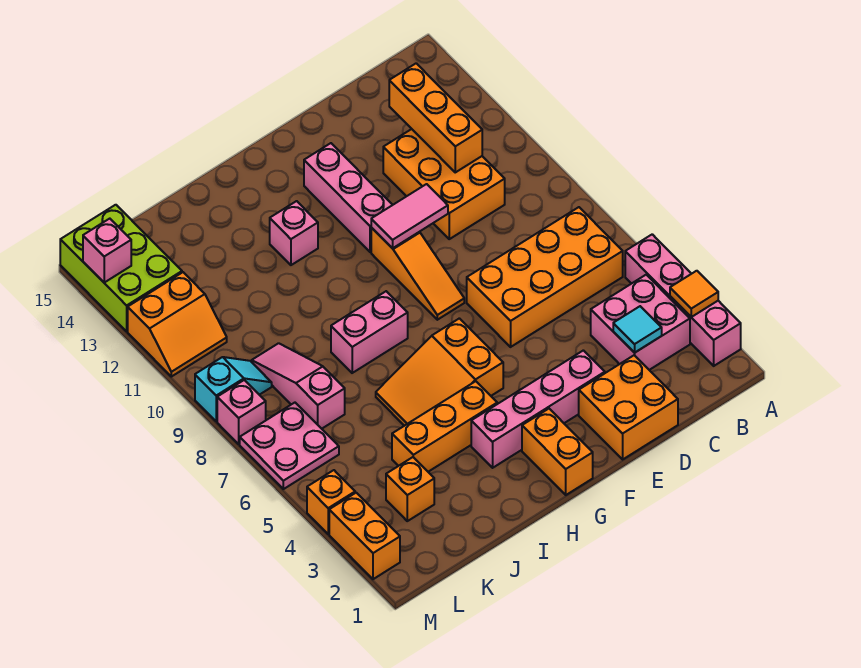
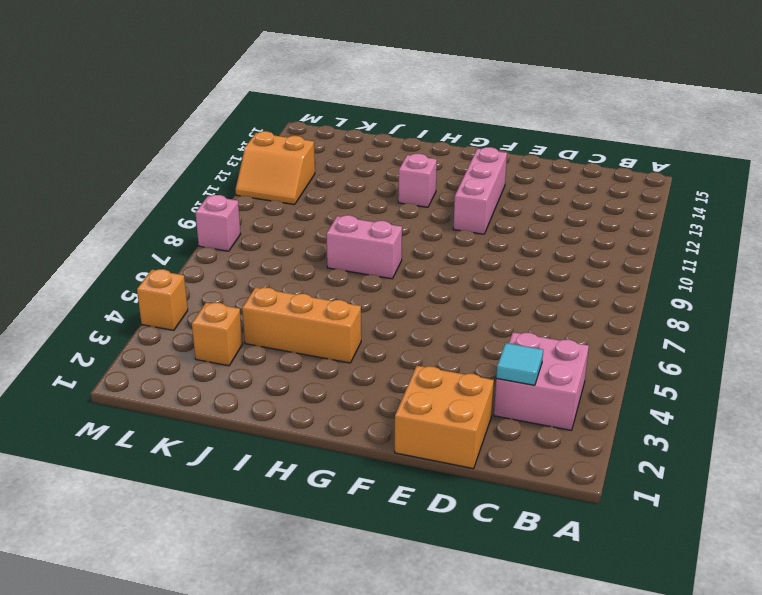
none -> pink 1x4 brick [625,234,741,366]
none -> orange 2x4 brick [467,207,623,347]
none -> orange 2x3 brick [383,129,505,239]

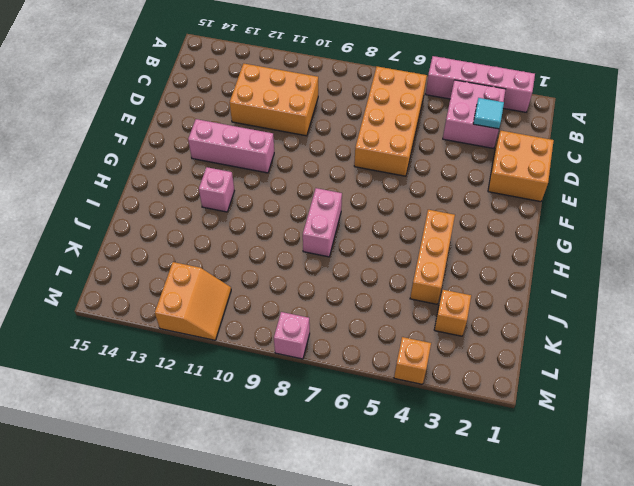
none -> pink 1x4 brick [471,350,605,468]
none -> orange 1x3 slope [371,228,464,320]
none -> orange 1x2 brick [522,409,593,495]

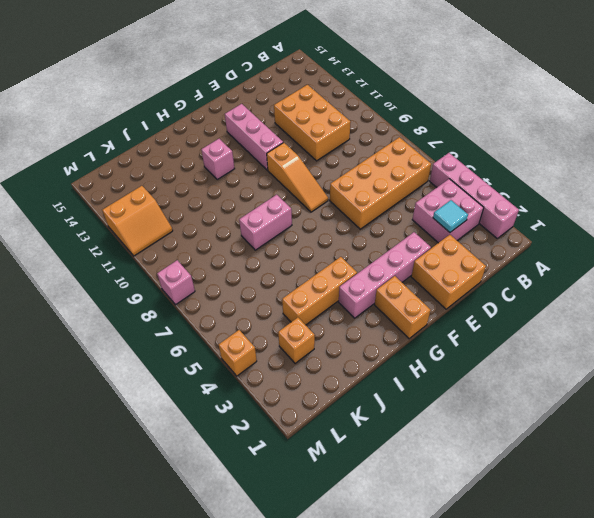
none -> orange 2x3 slope [376,318,503,426]
none -> pink 1x3 slope [252,343,345,429]
none -> pink 2x2 plate [240,403,339,489]

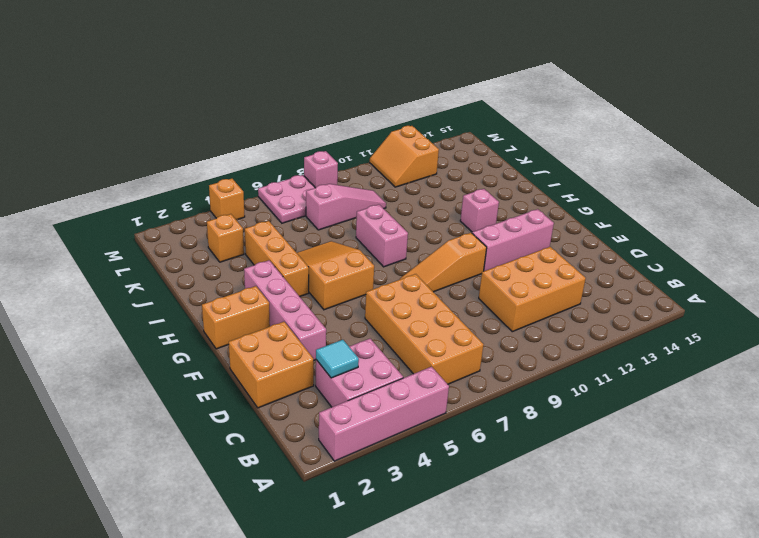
none -> cyan 1x2 slope [195,357,272,421]
none -> lime 2x3 brick [60,205,182,331]
none -> orange 1x2 brick [329,493,400,579]

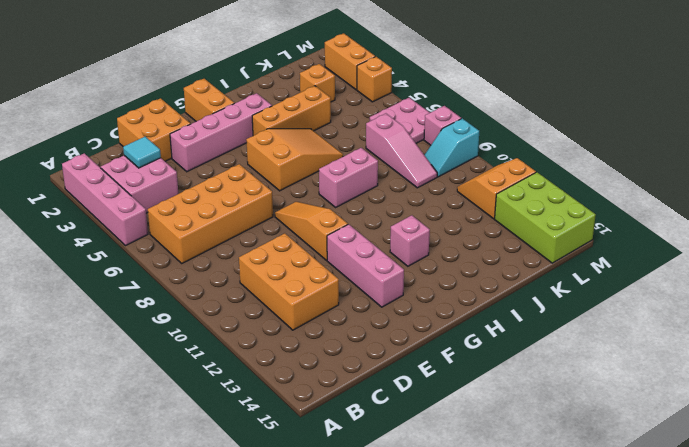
none -> orange 1x1 tile [670,271,718,317]
none -> orange 1x3 brick [389,63,482,172]
none -> pink 1x2 tile [371,184,448,248]

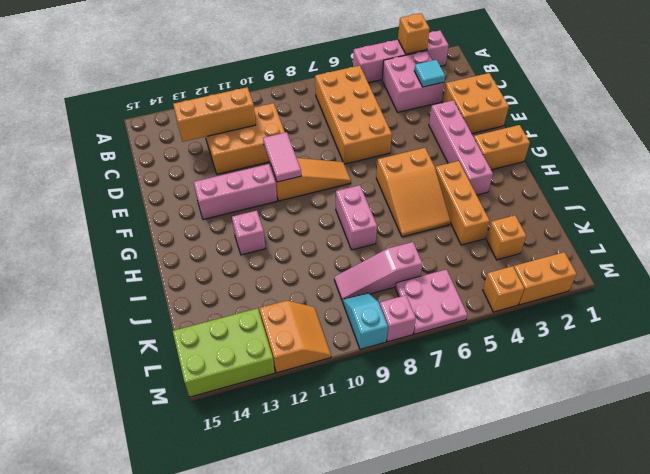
orange 1x1 brick [398,13,430,54] -> orange 1x1 tile [670,271,718,317]
none -> pink 1x1 brick [83,219,131,282]

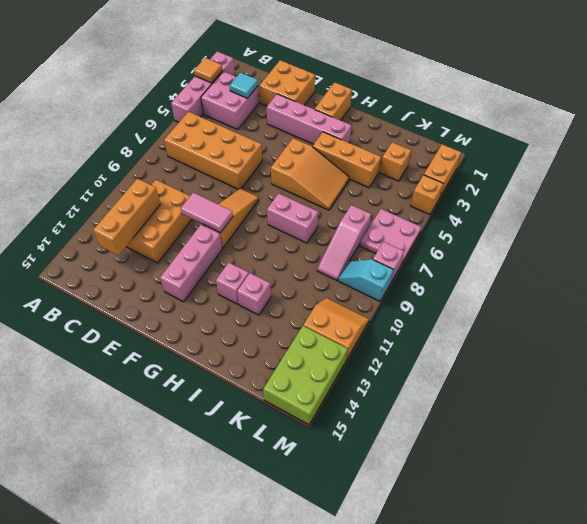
pink 1x1 brick [237,273,271,315] -> pink 1x1 brick moved to [83,219,131,282]

